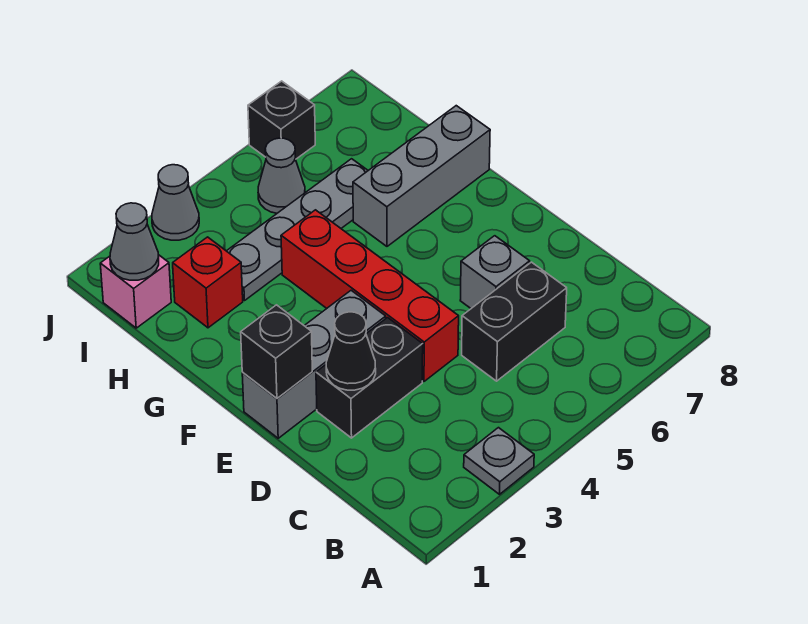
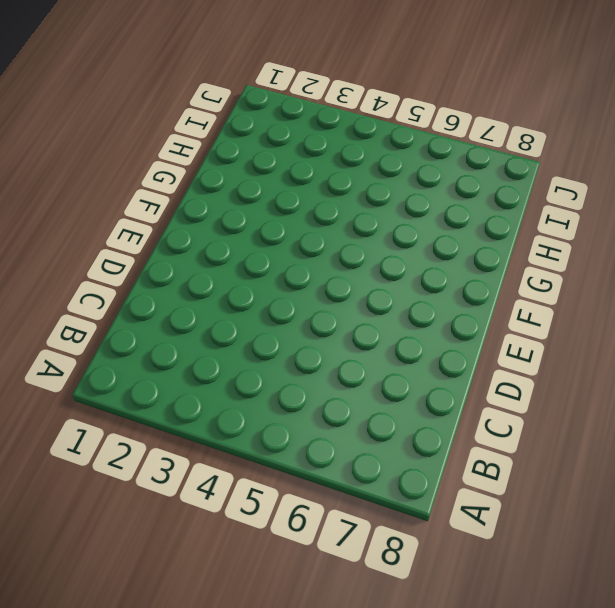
none -> grey 1x1 plate [464,428,534,494]
none -> black 1x2 brick [462,262,567,381]
none -> black 1x2 brick [316,318,423,438]

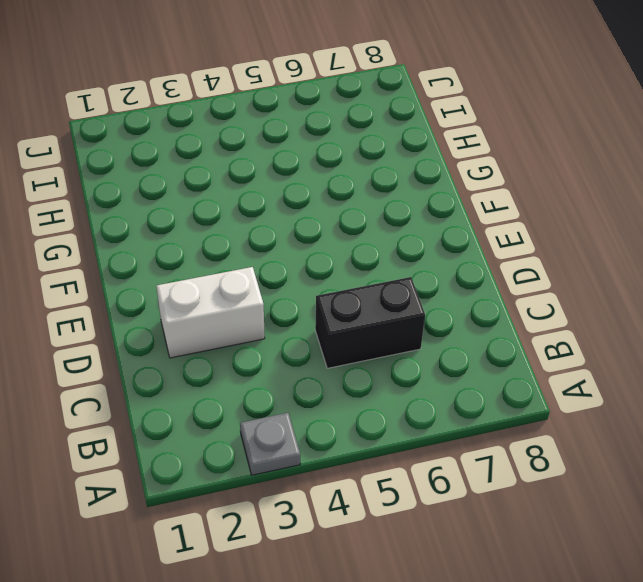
white 1x2 brick [156,267,265,358] -> black 1x2 brick [316,318,423,438]
none -> red 1x4 brick [281,210,459,381]
none -> grey 1x1 brick [460,236,530,308]
none -> grey 1x3 brick [242,290,386,438]

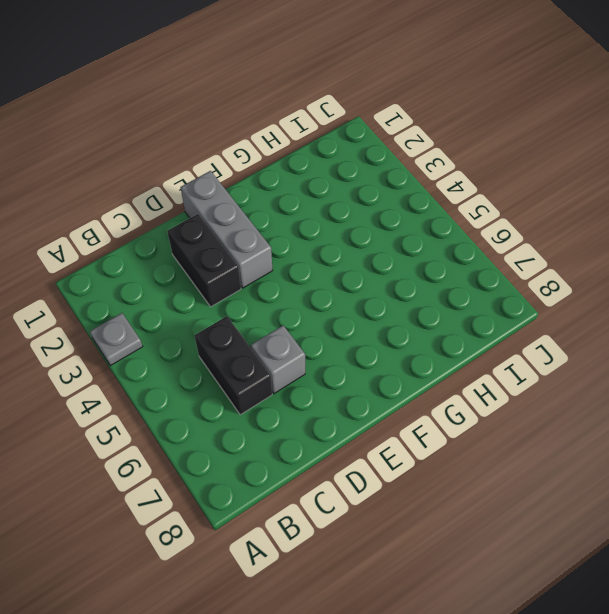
none -> red 1x4 brick [281,210,459,381]
none -> grey 1x3 brick [353,106,490,246]
none -> red 1x1 brick [173,237,243,328]

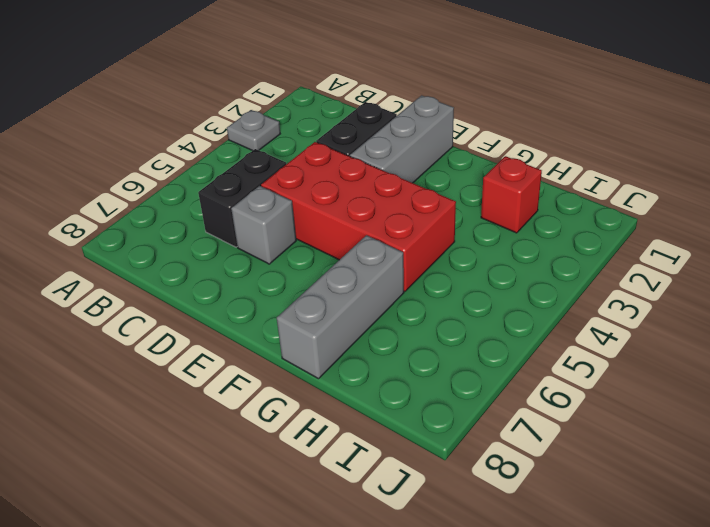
red 2x4 brick [261,142,456,291] -> red 1x4 brick [281,210,459,381]
none -> grey 1x4 plate [227,159,368,301]
none -> pink 1x1 brick [100,255,171,328]
none -> grey 1x1 cone [258,138,305,213]

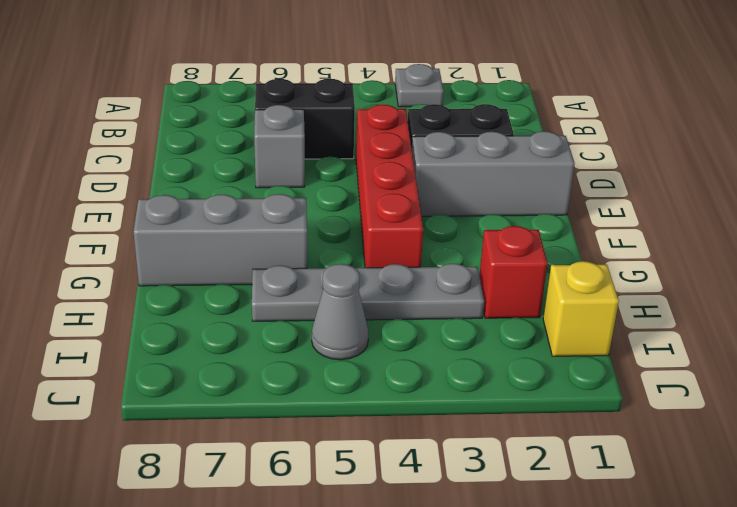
yellow 1x1 brick [543,261,619,356] -> pink 1x1 brick [100,255,171,328]
none -> grey 1x1 cone [152,165,199,240]
none -> black 1x1 brick [248,81,315,159]
none -> black 1x1 cone [326,312,376,390]

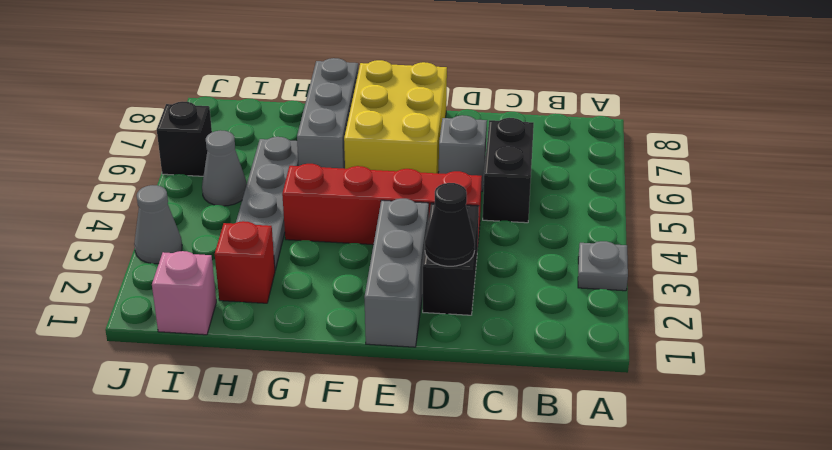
yellow 2x3 brick [344,60,447,173] -> none
none -> black 1x1 brick [241,305,312,398]
none -> grey 1x1 cone [110,203,159,280]

